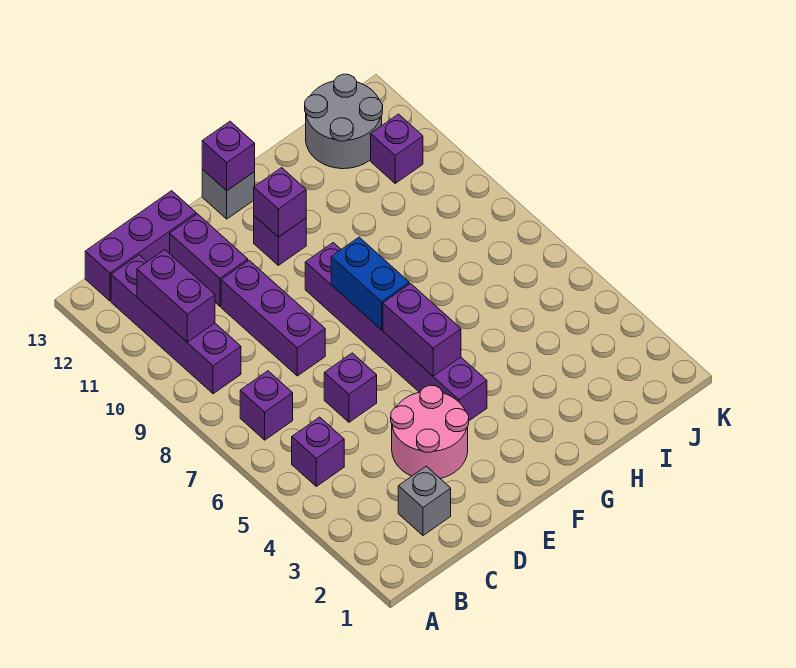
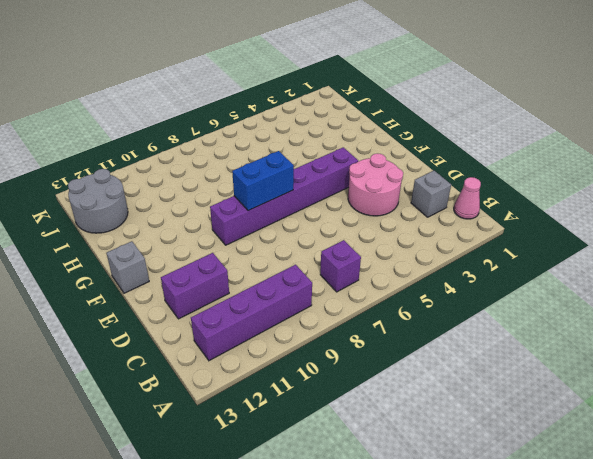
pink 1x1 cone [454,177,481,219] -> none
none -> purple 1x1 brick [292,417,344,486]
none -> purple 1x3 brick [85,191,196,301]
none -> purple 1x1 brick [324,353,377,422]

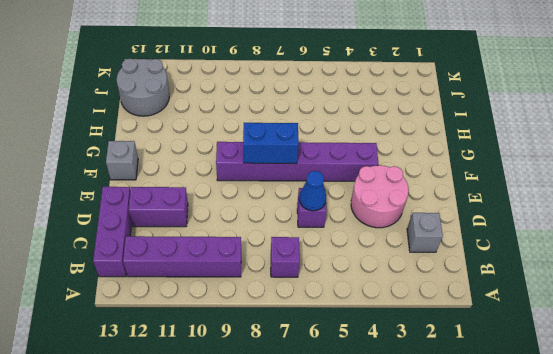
blue 1x1 cone [299,171,326,211] -> none
none -> purple 1x1 brick [292,417,344,486]
none -> purple 1x3 brick [221,260,325,376]
none -> purple 1x1 brick [254,216,306,265]

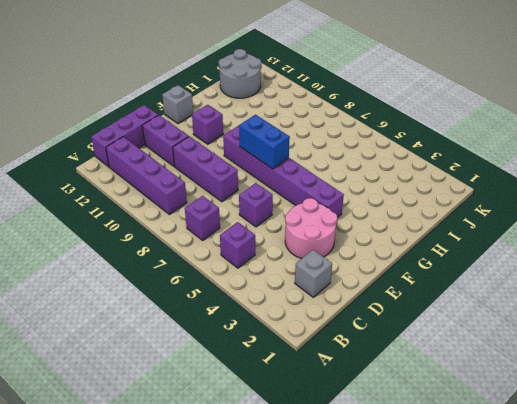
none -> purple 1x1 brick [371,114,423,183]
none -> purple 1x2 brick [137,250,215,342]
none -> purple 1x2 brick [383,284,461,376]

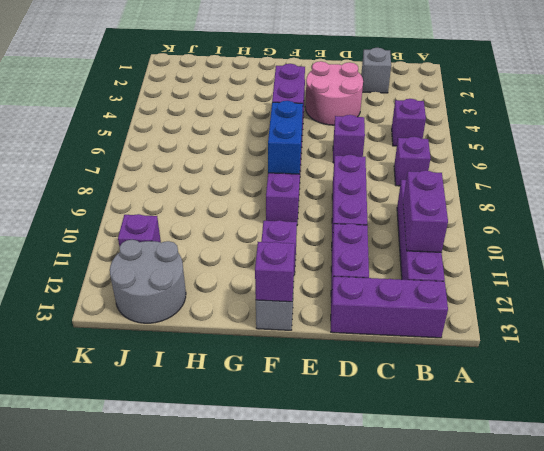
none -> purple 1x1 brick [254,168,306,237]

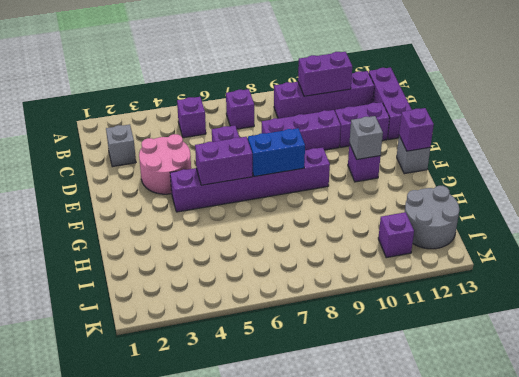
grey 1x1 brick [349,116,383,159] -> purple 1x1 brick [254,168,306,237]

